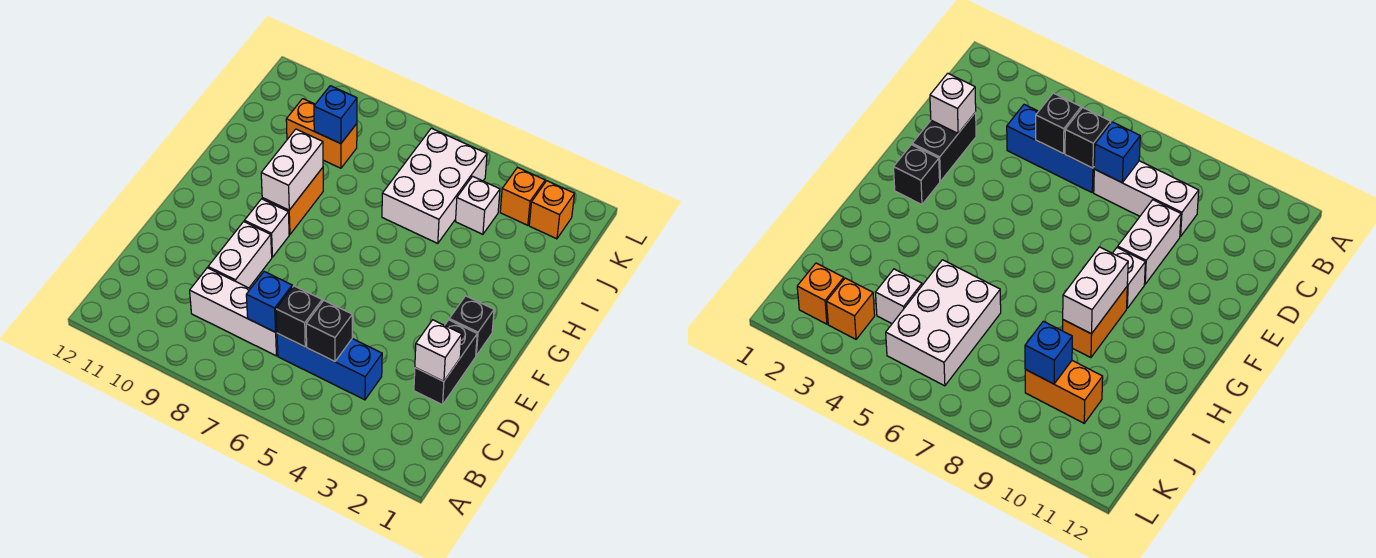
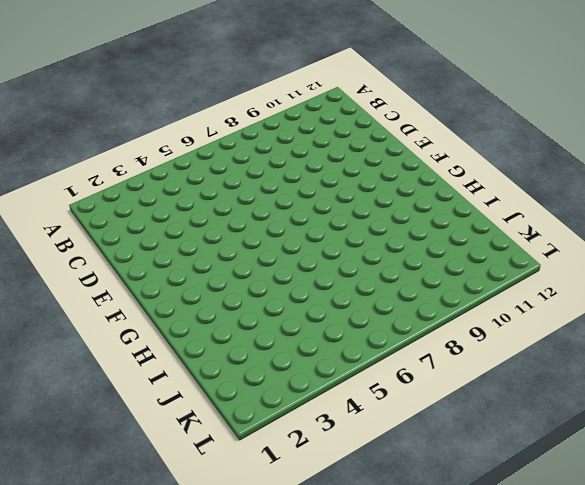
none -> blue 1x3 brick [277,333,382,400]
none -> white 1x3 brick [190,268,278,356]
none -> black 1x2 brick [414,320,477,405]

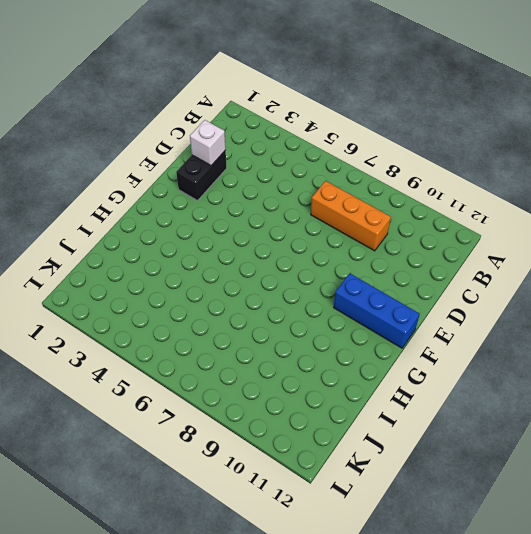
orange 1x3 brick [311,181,391,251] -> white 1x3 brick [190,268,278,356]
blue 1x3 brick [334,273,420,348] -> blue 1x3 brick moved to [277,333,382,400]
none -> white 1x2 brick [208,222,272,288]
none -> black 1x1 brick [449,296,494,355]
none -> white 1x1 brick [245,199,289,257]

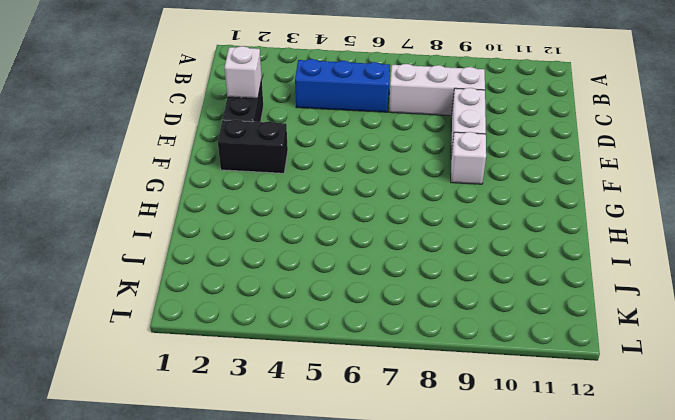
black 1x2 brick [218,120,288,173] -> black 1x1 brick [449,296,494,355]
none -> orange 1x2 brick [262,168,323,235]
none -> white 2x3 brick [382,128,487,243]
none -> white 1x1 brick [456,176,500,234]

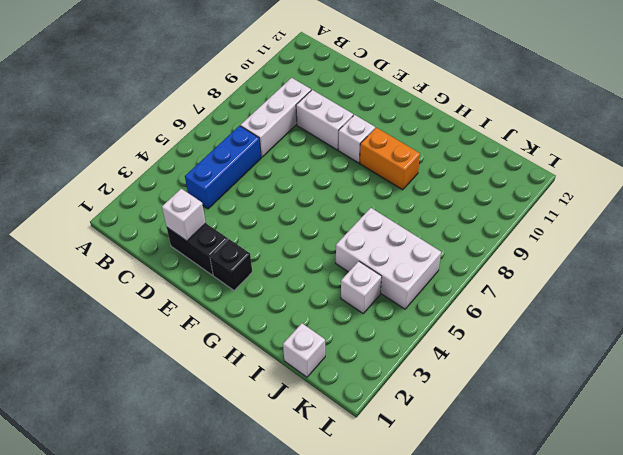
white 1x1 brick [283,323,325,377] -> none
none -> orange 1x2 brick [286,99,357,168]
none -> orange 1x1 brick [529,181,574,239]
none -> orange 1x1 brick [500,167,545,225]

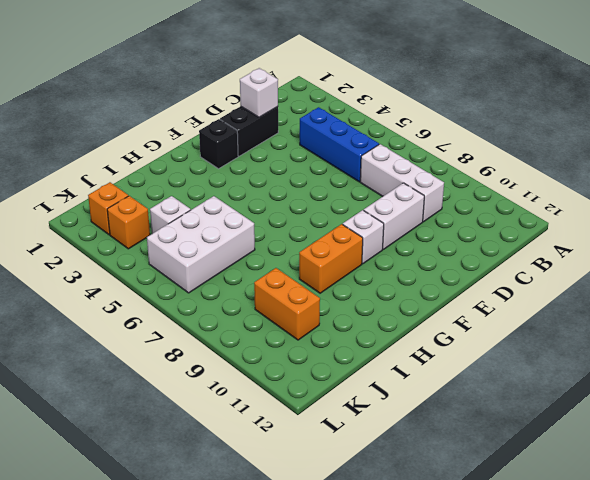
none -> black 1x1 brick [306,301,352,362]
none -> black 1x1 brick [276,286,322,347]
none -> blue 1x1 brick [246,272,292,332]

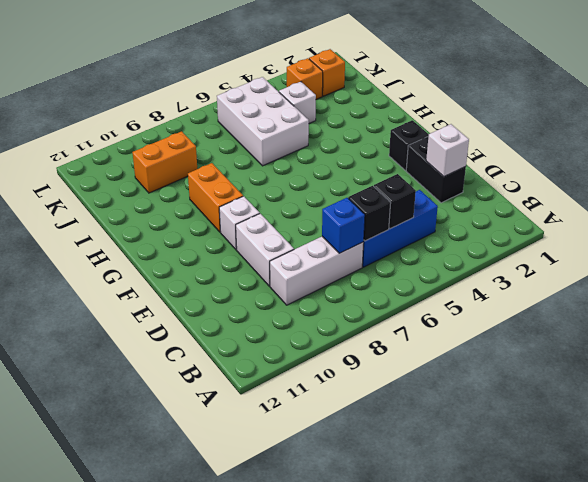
none -> white 1x2 brick [261,129,323,210]
none -> blue 1x1 brick [314,86,357,144]

